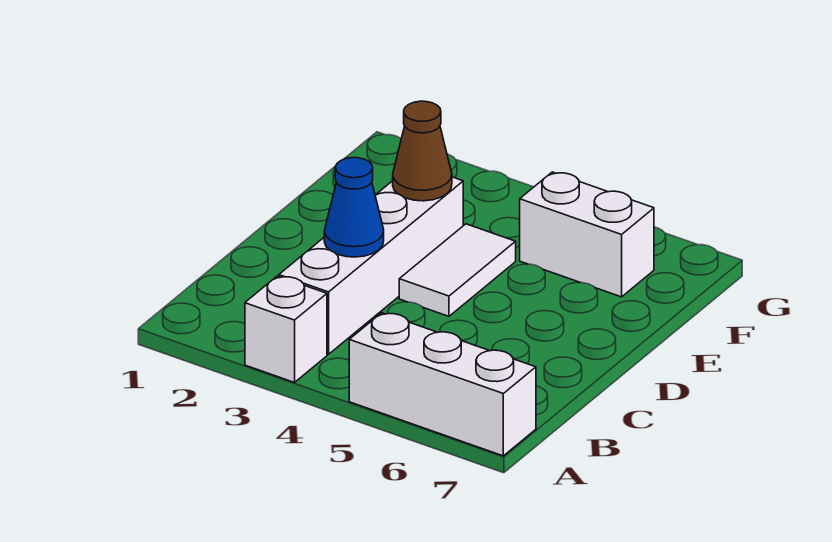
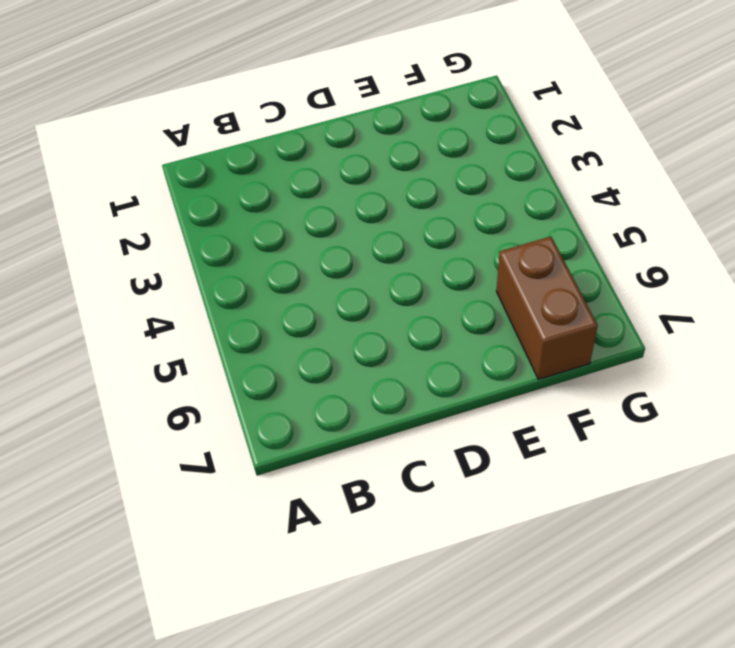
brown 1x2 brick [496,237,598,379] -> white 1x2 brick [520,172,654,297]
none -> white 1x1 brick [245,276,327,382]
none -> white 1x3 brick [349,313,536,456]

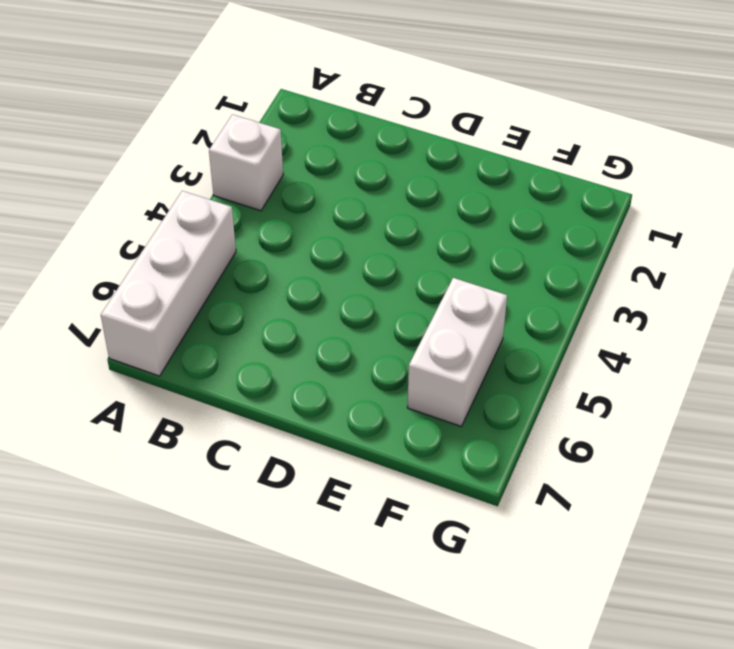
none -> white 1x4 brick [279,177,463,354]
none -> white 1x2 tile [399,224,516,316]

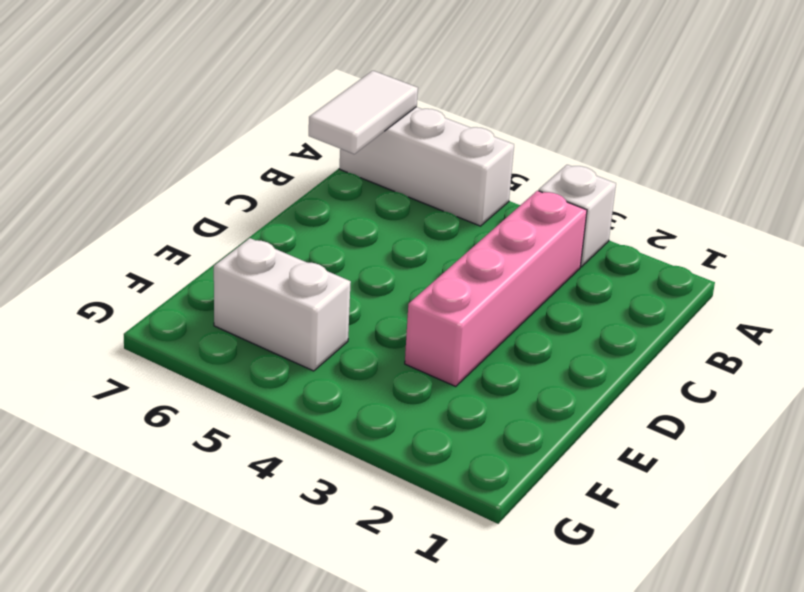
white 1x2 tile [309,71,418,154] -> white 1x2 tile moved to [399,224,516,316]
pink 1x4 brick [405,191,587,386] -> white 1x4 brick [279,177,463,354]
none -> blue 1x1 cone [324,158,384,257]
none -> brown 1x1 cone [393,101,452,201]

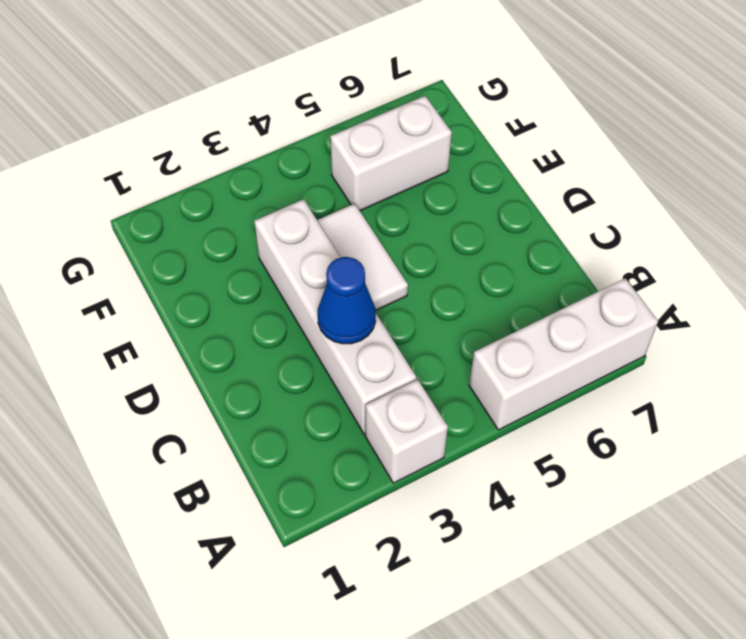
none -> brown 1x1 cone [393,101,452,201]

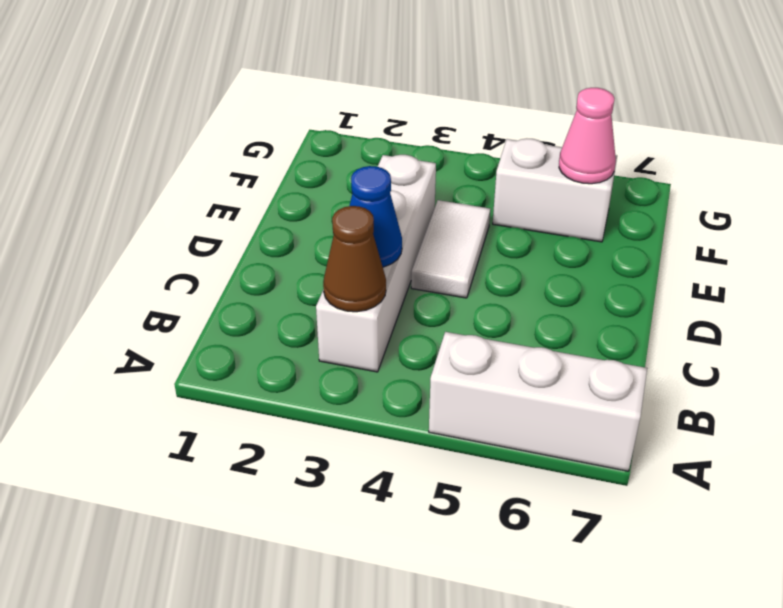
brown 1x1 cone [323,206,386,312] -> brown 1x1 cone moved to [393,101,452,201]
pink 1x1 cone [559,88,616,184] -> none
none -> white 1x1 brick [245,276,327,382]

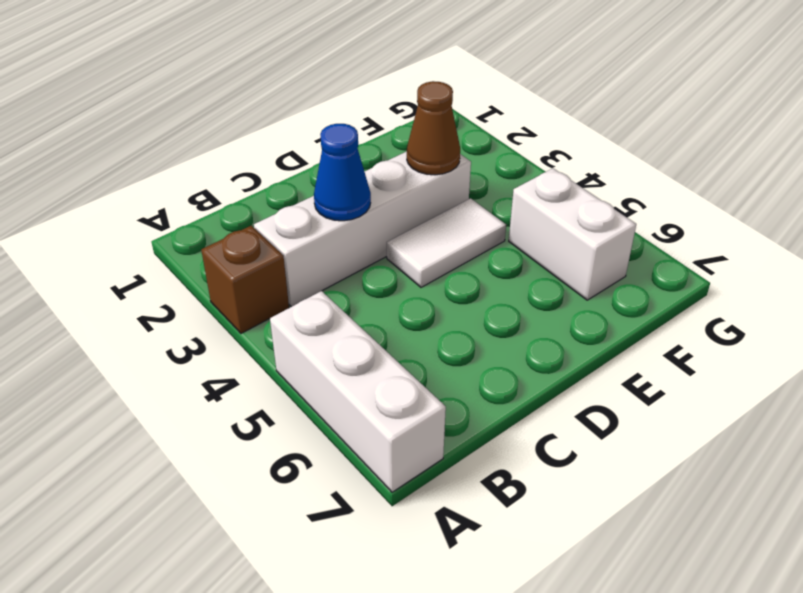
brown 1x1 brick [201,226,289,333] -> white 1x1 brick [245,276,327,382]

